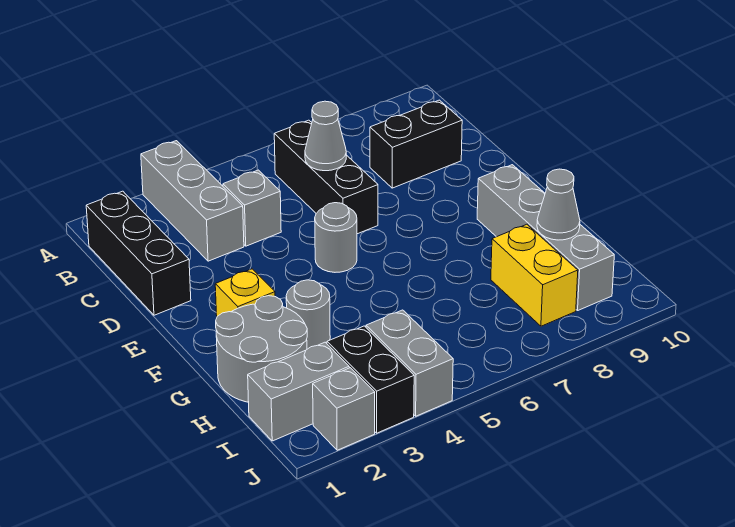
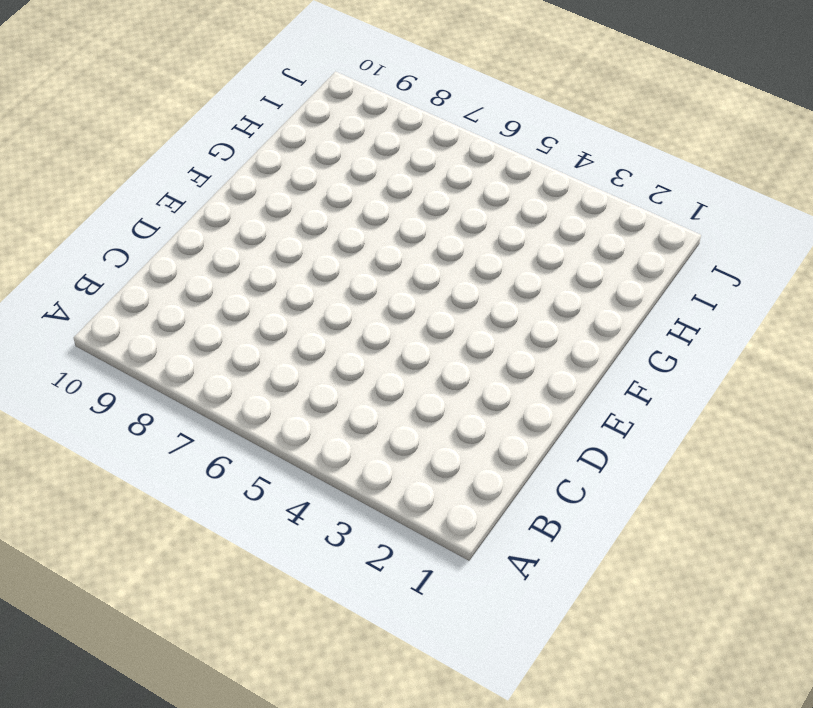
none -> grey 1x3 brick [141,141,244,261]
none -> black 1x3 brick [86,191,191,315]
none -> black 1x3 brick [274,120,378,234]

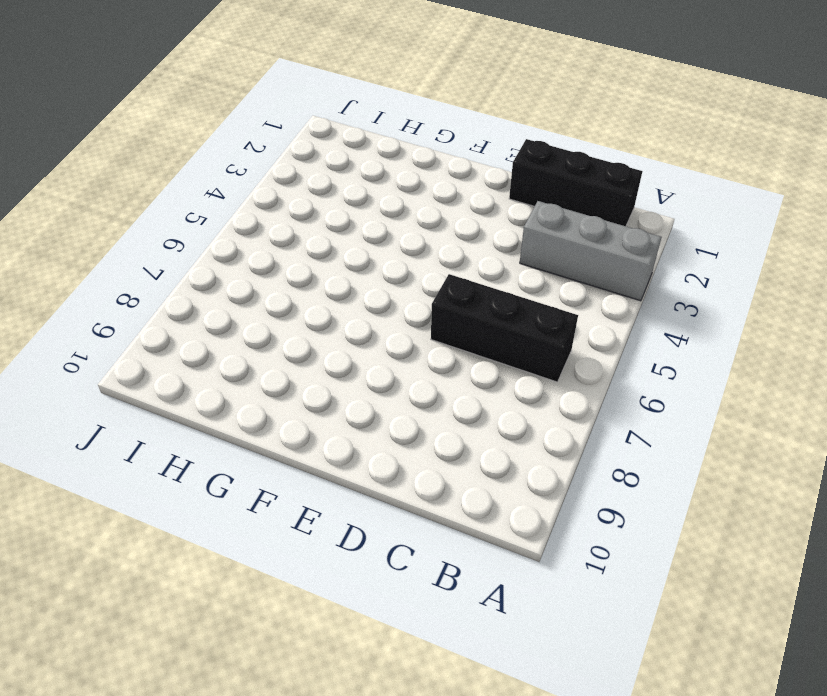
none -> grey 1x1 brick [223,170,281,246]
none -> black 1x2 brick [370,100,462,188]
none -> grey 1x1 round brick [315,203,357,272]

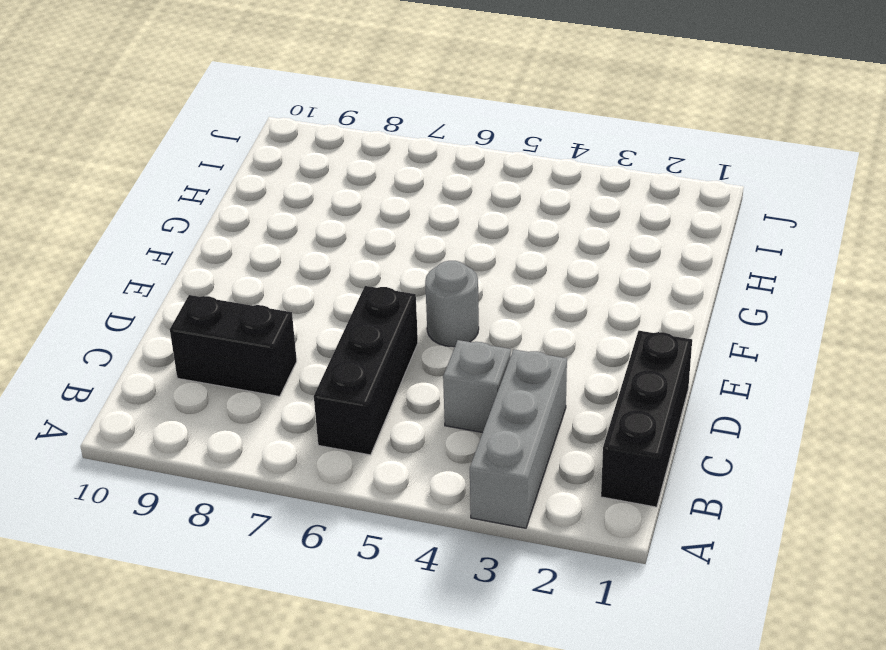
none -> yellow 1x1 brick [215,269,275,316]
none -> grey 1x4 brick [477,165,614,310]
none -> grey 2x2 round brick [216,296,307,402]

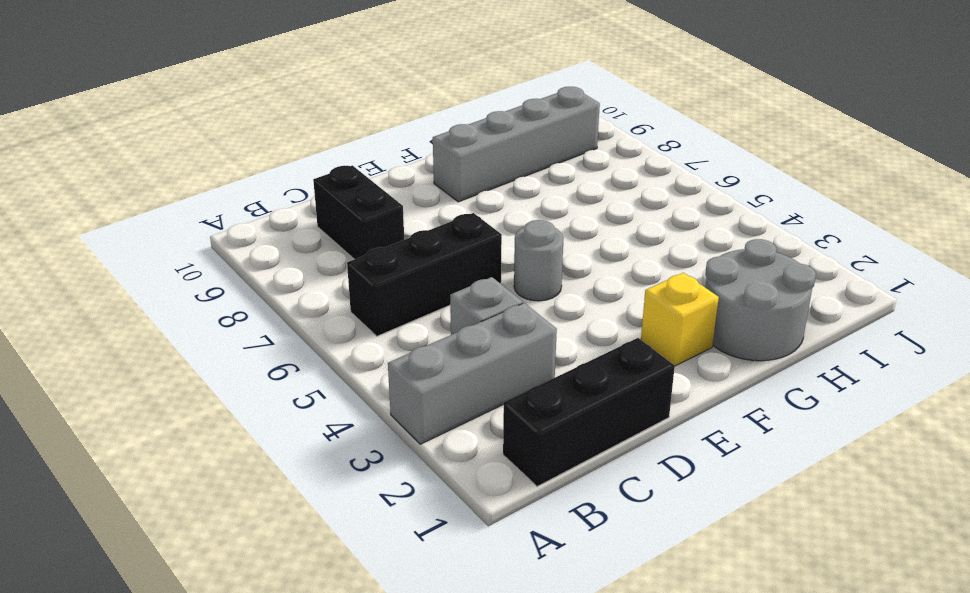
none -> grey 1x1 round brick [286,280,330,349]
none -> yellow 1x2 brick [491,224,578,326]
none -> grey 1x2 brick [248,342,349,441]

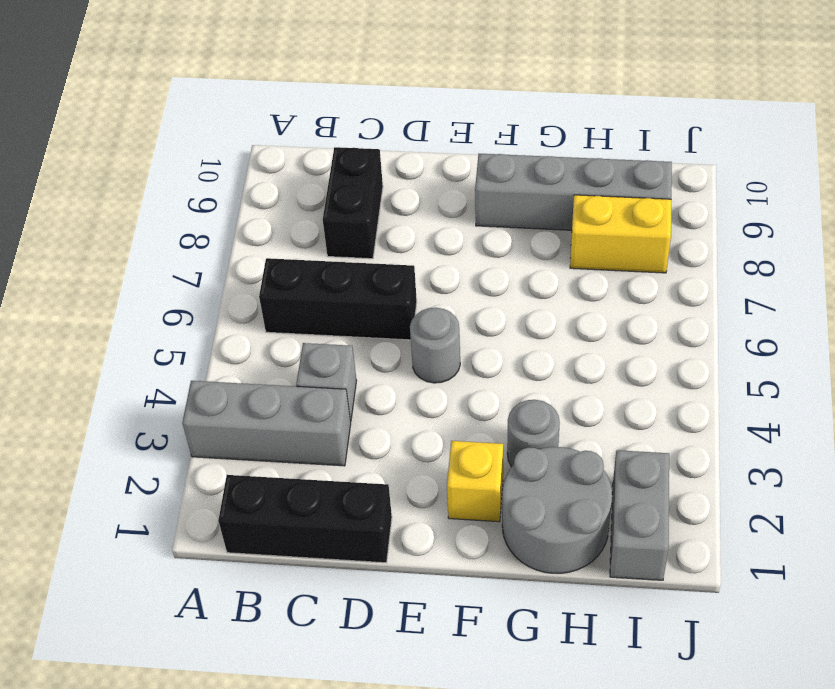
none -> black 1x2 brick [327,326,414,433]
none -> grey 1x2 brick [366,310,453,416]
none -> grey 1x1 brick [313,368,375,450]

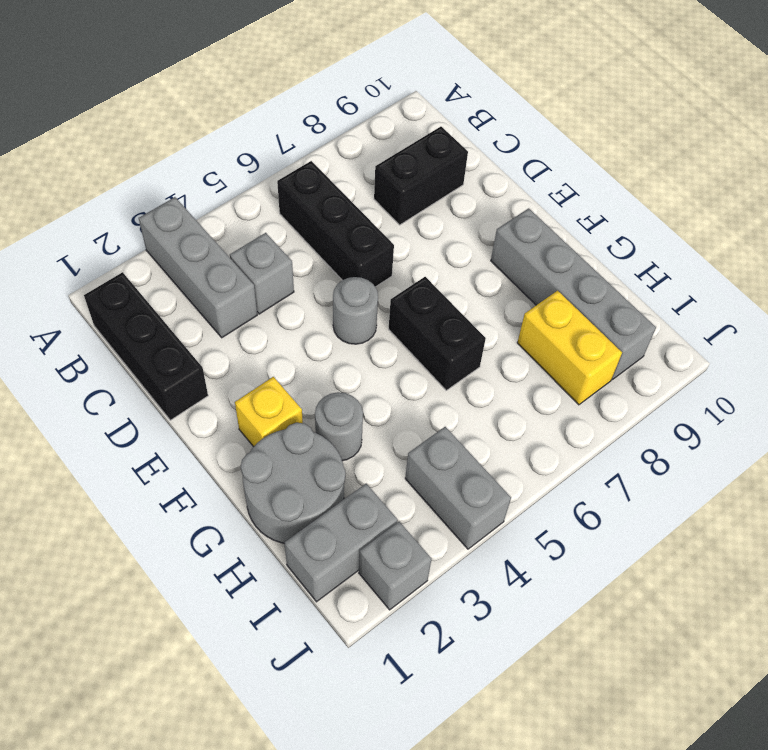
black 1x2 brick [389,277,486,390] -> black 1x2 brick moved to [327,326,414,433]
none -> grey 1x1 cone [305,101,346,171]
none -> grey 1x1 cone [537,169,580,240]

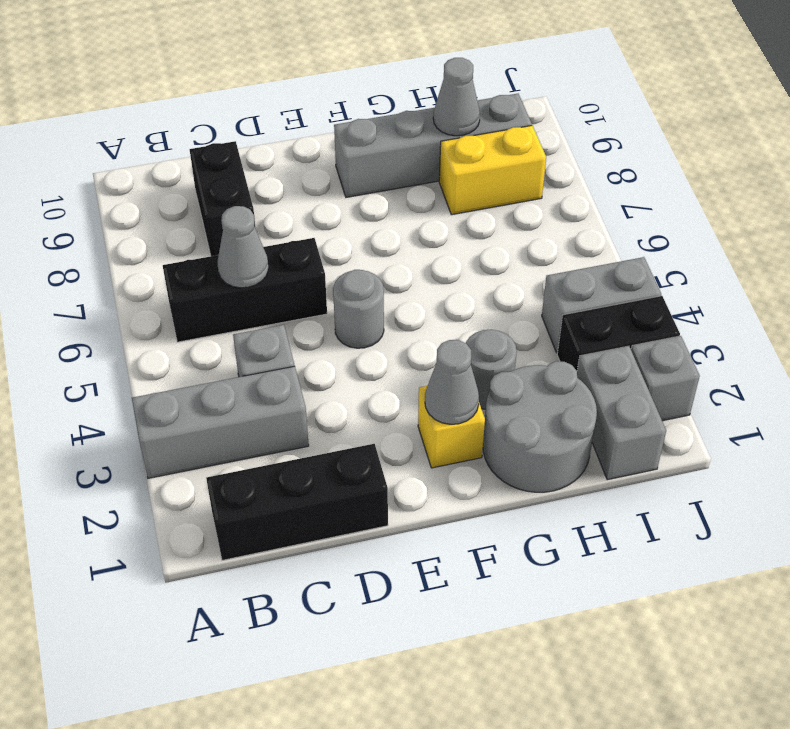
grey 1x1 cone [425,340,479,424] -> none

